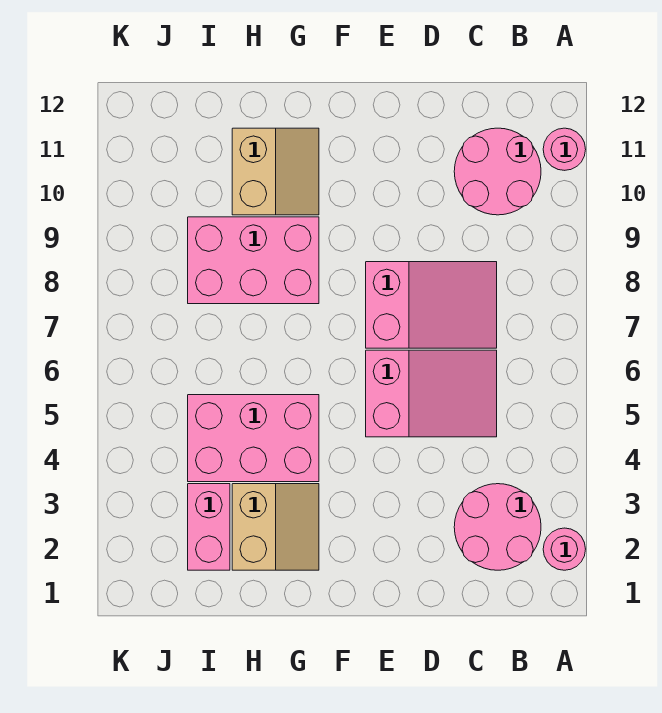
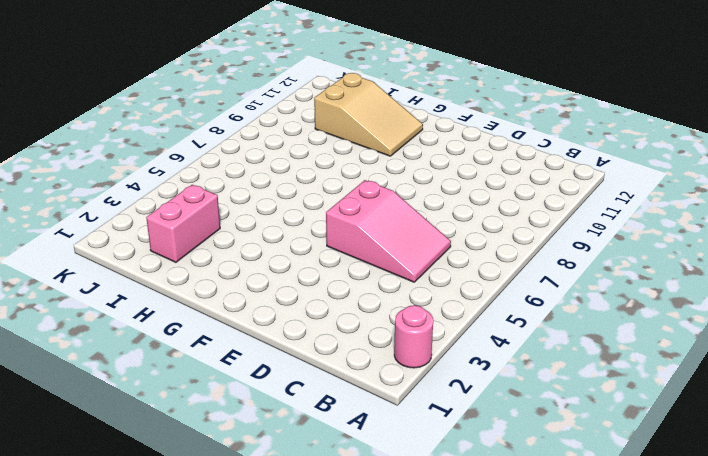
tan 2x3 slope [314,73,423,156] -> tan 2x2 slope [232,128,319,215]
none -> pink 1x1 round brick [543,128,586,170]
none -> pink 2x2 round brick [454,484,541,570]

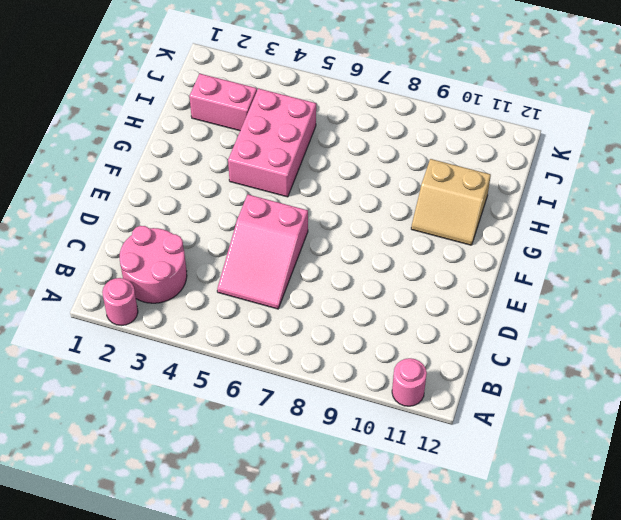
none -> pink 2x2 round brick [454,128,541,215]
none -> pink 2x3 slope [366,262,497,348]

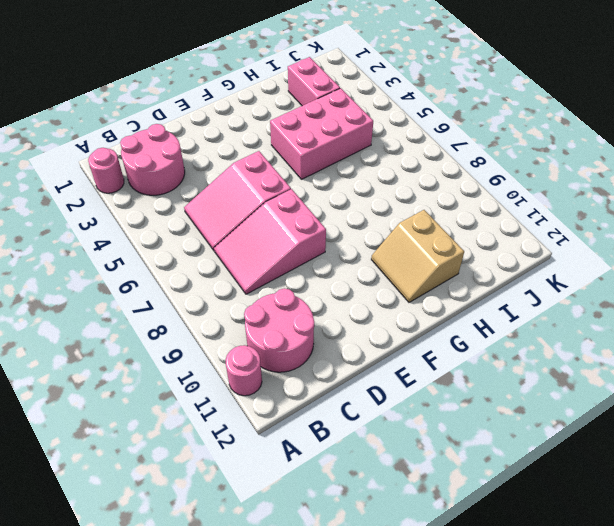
none -> tan 2x2 slope [232,484,319,570]
none -> pink 2x3 brick [188,217,319,304]

